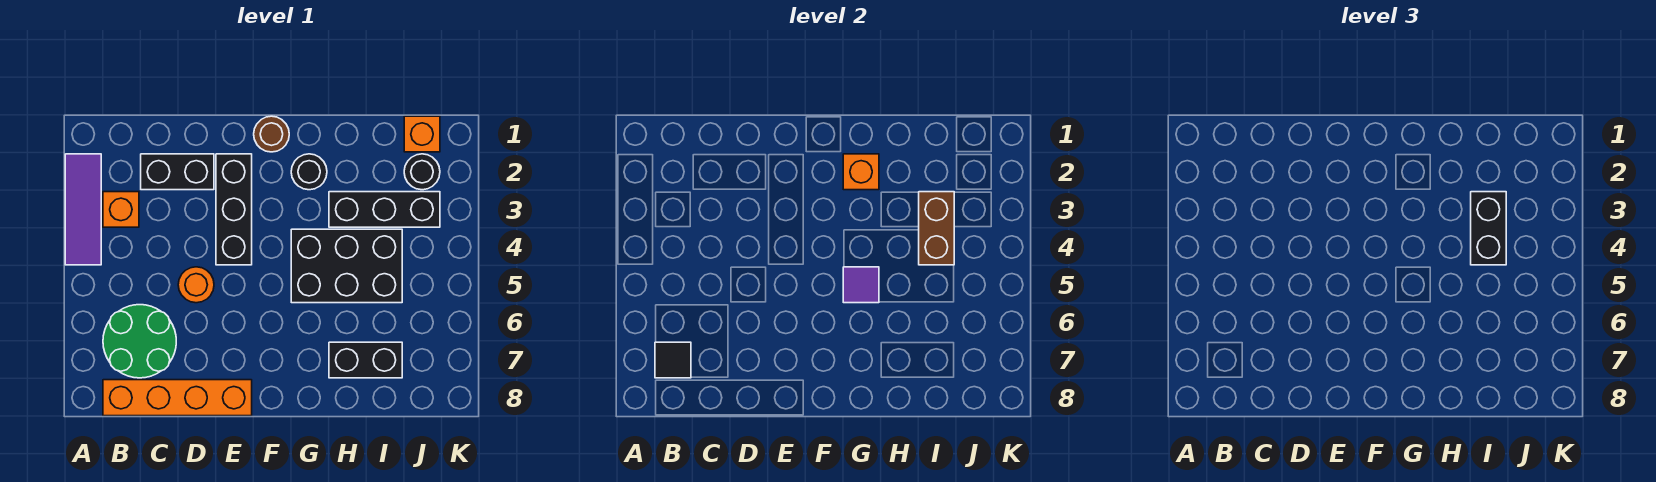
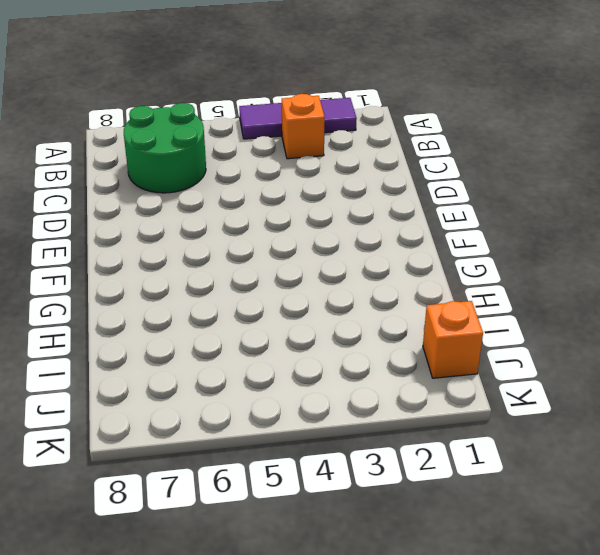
none -> orange 1x4 brick [103,380,252,416]
none -> black 1x2 brick [141,154,214,190]
none -> orange 1x1 round brick [178,267,214,303]

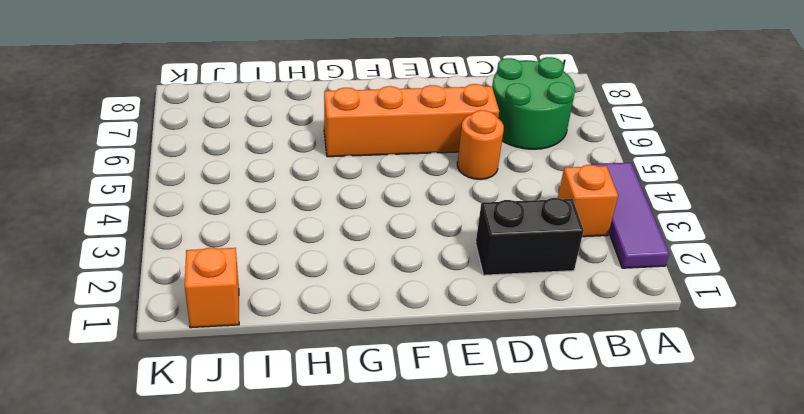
orange 1x4 brick [324,84,499,157] -> orange 1x4 brick moved to [103,380,252,416]
none -> black 1x3 brick [216,154,252,265]
none -> brown 1x1 round brick [254,116,289,152]
none -> black 1x1 round brick [291,154,327,190]

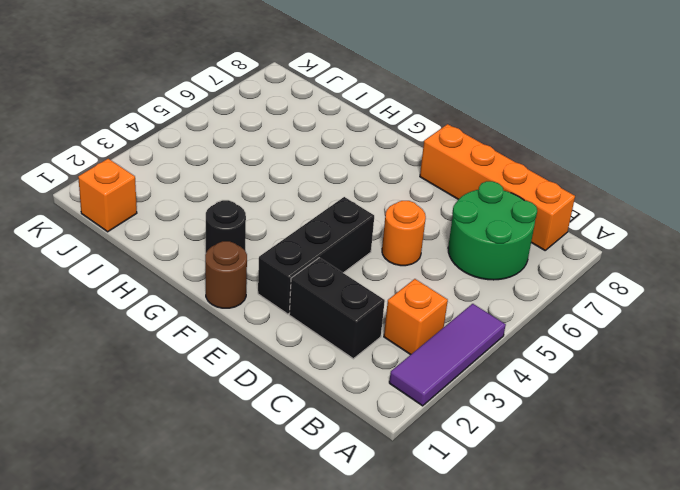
none -> black 2x3 brick [291,229,402,303]
none -> black 1x3 brick [329,192,440,227]
none -> black 1x2 brick [329,342,402,378]

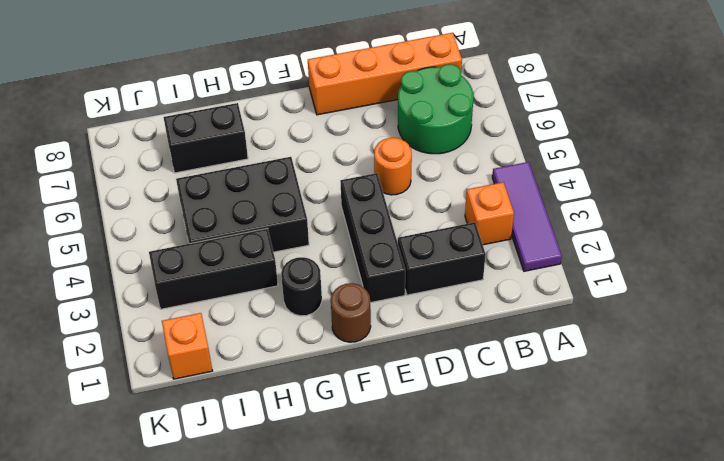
none -> black 1x1 round brick [404,154,440,190]
none -> black 1x1 tile [655,342,691,378]
none -> orange 1x1 brick [843,154,879,190]

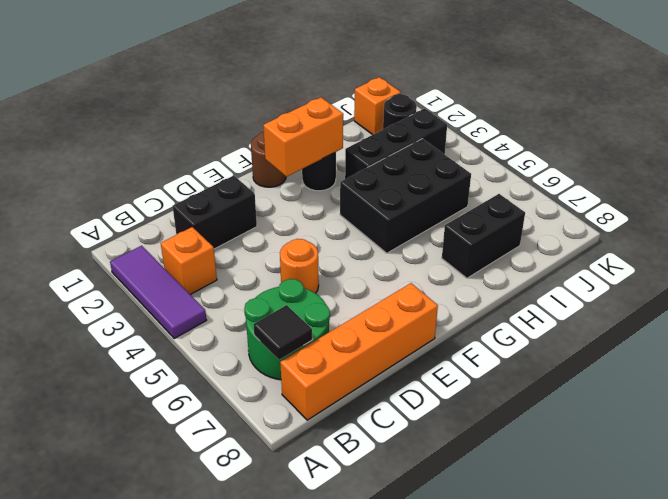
orange 1x2 brick [263,97,343,177] -> orange 1x1 brick [843,154,879,190]
none -> black 1x3 brick [216,154,252,265]
none -> purple 1x1 tile [843,267,879,303]
none -> brown 1x2 brick [919,192,954,265]

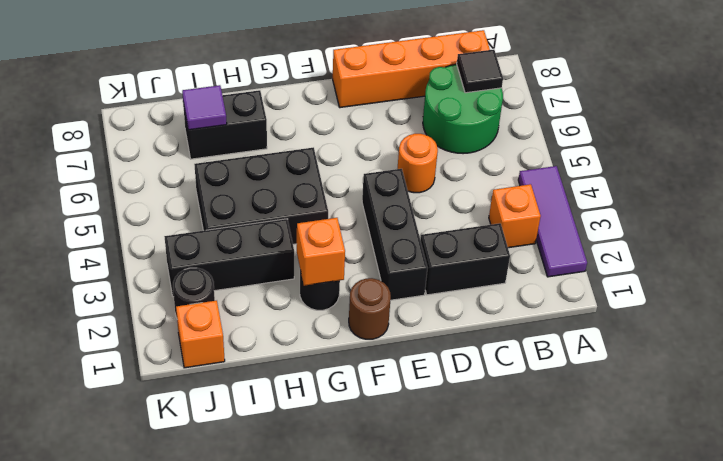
purple 1x1 tile [182,85,227,130] -> purple 1x1 tile moved to [843,267,879,303]
none -> brown 1x2 brick [919,192,954,265]
none -> black 1x2 brick [1471,192,1506,265]

